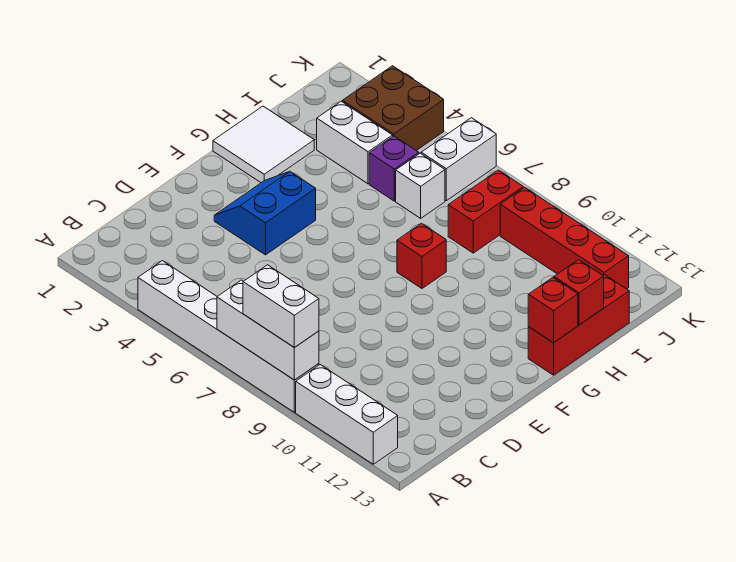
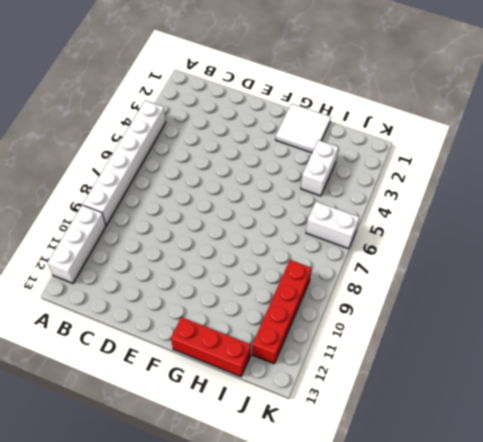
none -> blue 2x2 slope [214,172,316,255]
none -> red 1x1 brick [397,223,446,288]
none -> purple 1x1 brick [369,136,419,201]

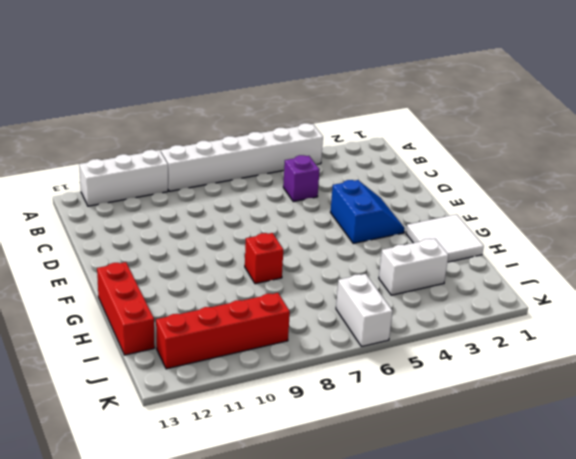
purple 1x1 brick [283,155,320,202] -> purple 1x1 brick moved to [369,136,419,201]
none -> white 1x1 brick [396,153,445,218]
none -> red 1x2 brick [448,170,523,253]
none -> brown 2x2 brick [342,66,444,151]

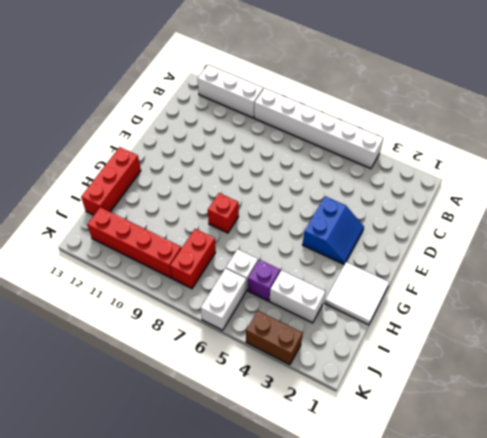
brown 1x2 brick [246,311,303,365] -> brown 2x2 brick [342,66,444,151]
none -> white 1x3 brick [217,280,319,380]
none -> red 1x1 brick [528,278,578,343]
none -> red 1x1 brick [554,260,604,325]

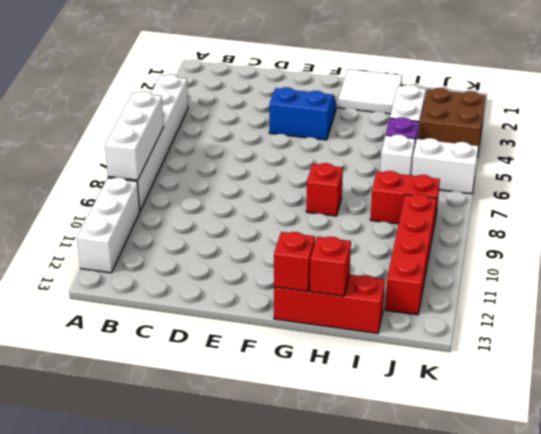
none -> white 1x2 brick [243,265,319,348]

